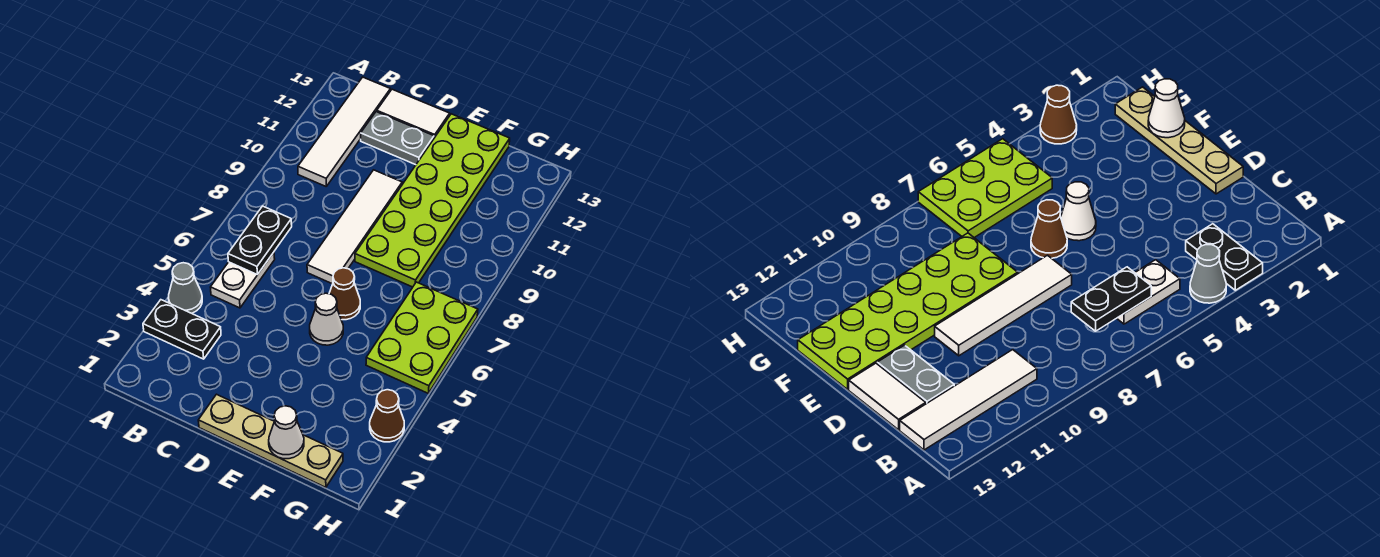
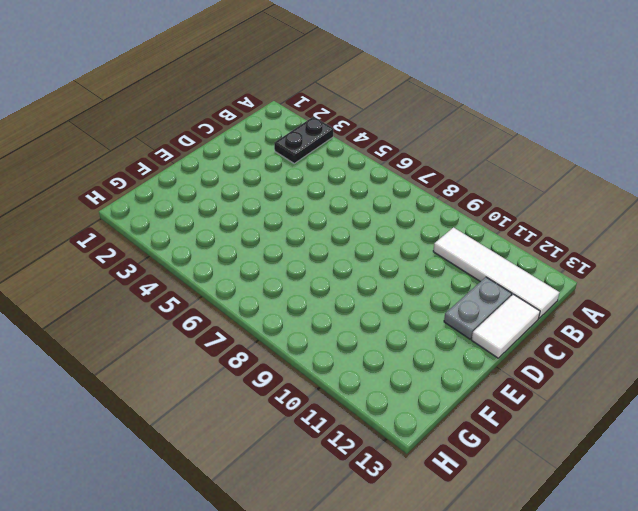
none -> grey 1x1 cone [168,263,202,313]
none -> white 1x2 plate [211,252,275,308]
none -> tan 1x4 plate [198,394,343,487]

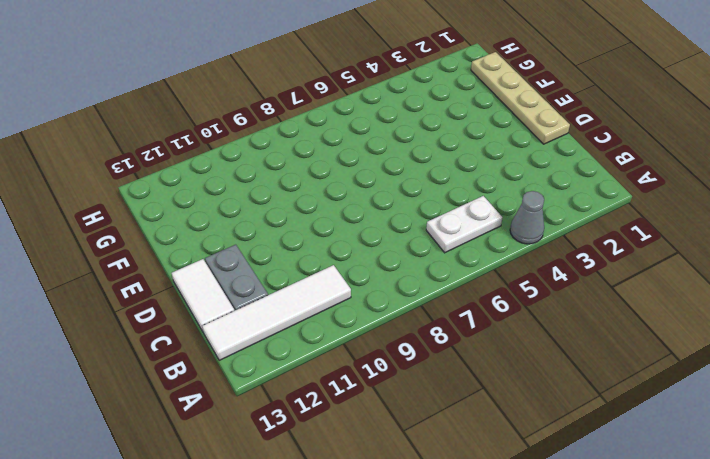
none -> black 1x2 plate [143,300,221,359]
none -> white 1x4 tile [307,170,402,284]
none -> white 1x1 cone [310,293,343,345]

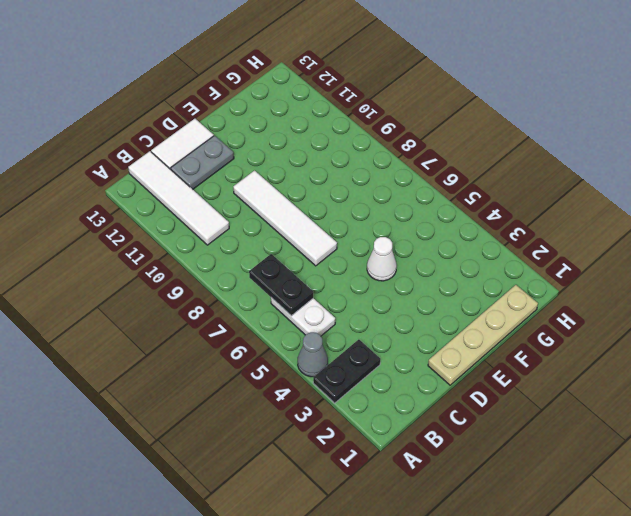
none -> brown 1x1 cone [329,268,360,320]
none -> lime 2x6 plate [355,114,510,287]
none -> lime 2x3 plate [366,282,478,393]

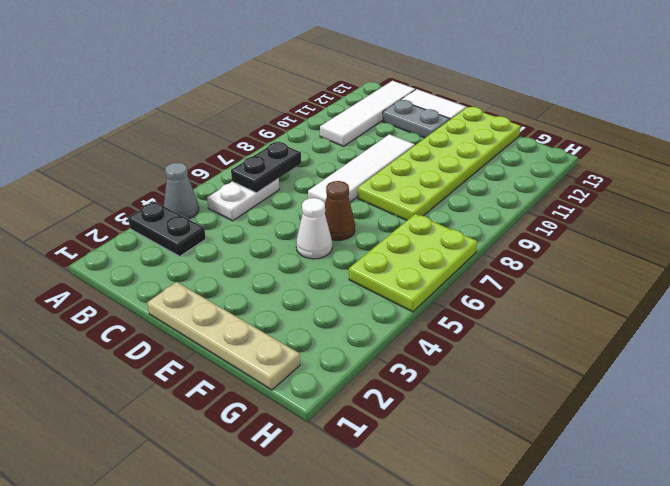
none -> brown 1x1 cone [370,390,404,442]
none -> white 1x1 cone [269,406,304,459]

